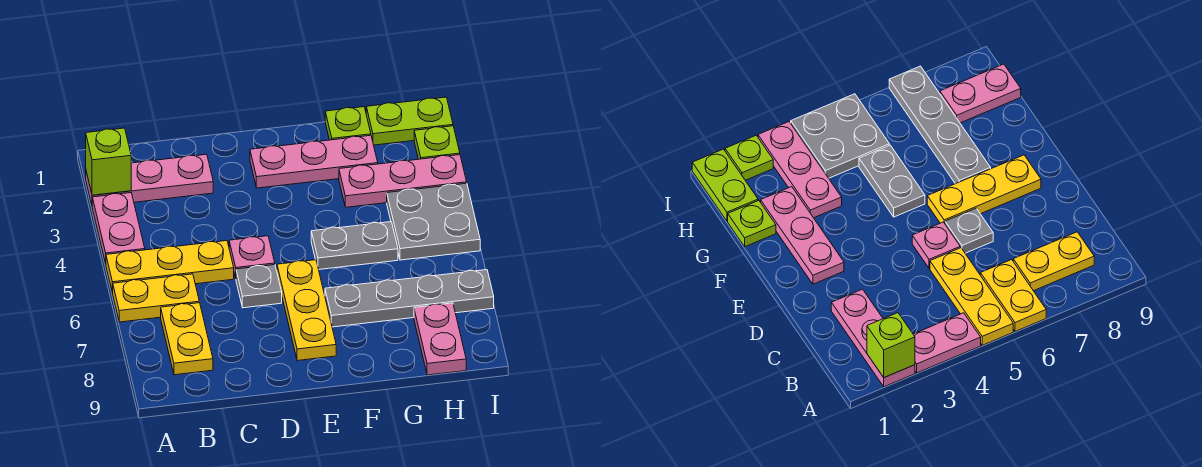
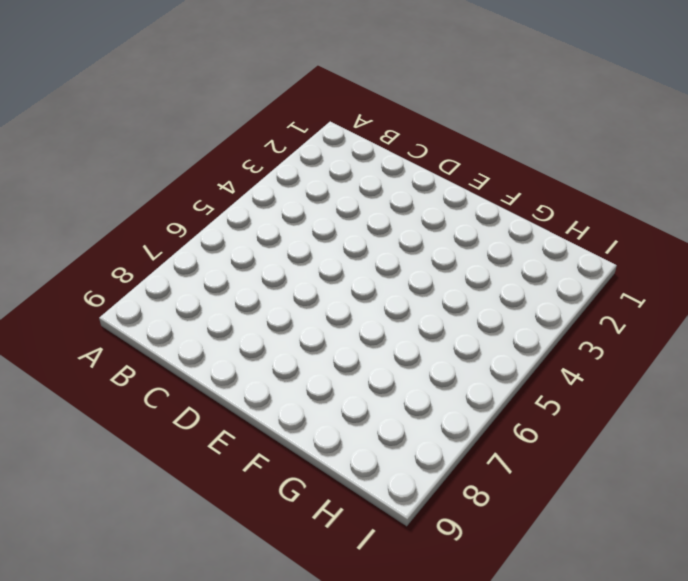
none -> pink 1x3 plate [86,154,213,205]
none -> pink 1x2 plate [92,193,145,264]
none -> yellow 1x3 plate [106,241,234,293]

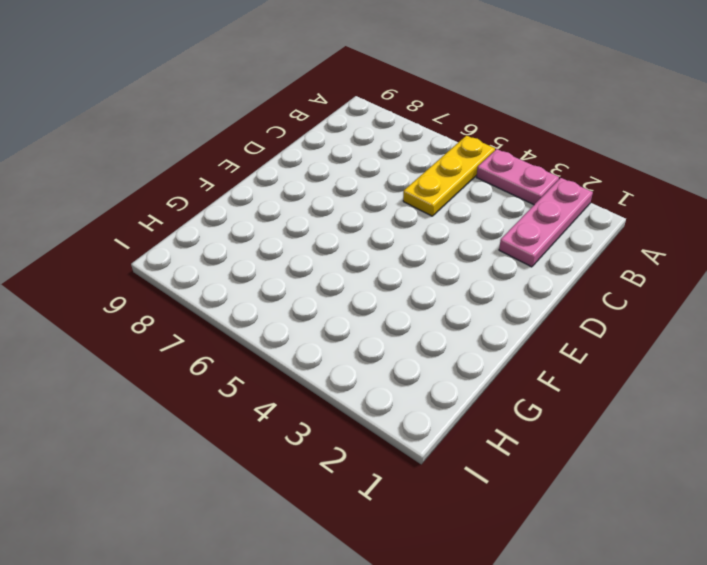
none -> yellow 1x2 plate [113,274,199,322]
none -> yellow 1x2 plate [161,303,213,375]
none -> pink 1x1 plate [229,236,275,278]

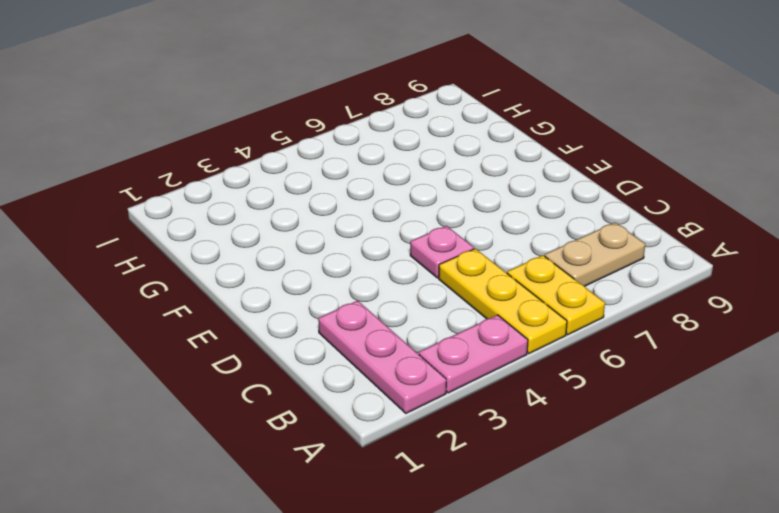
tan 1x2 plate [545,222,645,286] -> yellow 1x2 plate [161,303,213,375]
none -> grey 1x1 plate [236,265,282,308]
none -> pink 1x3 plate [250,135,378,188]
none -> yellow 1x3 plate [277,260,336,361]

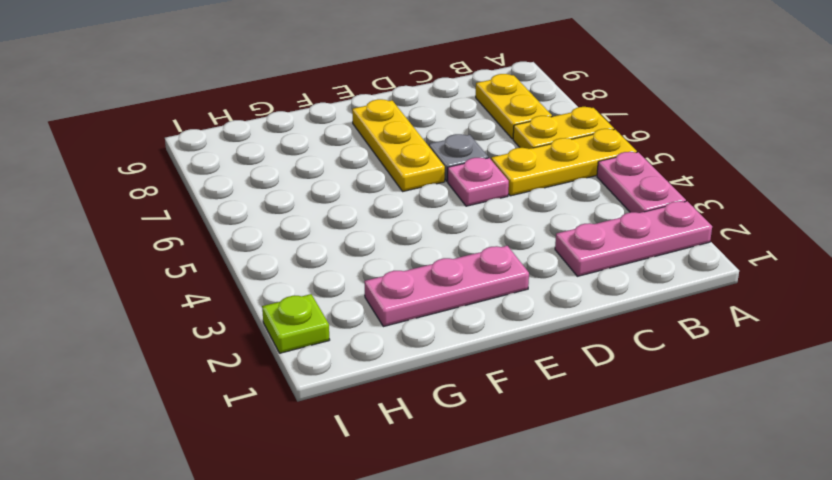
none -> grey 1x2 plate [311,222,398,269]
none -> grey 1x4 plate [325,270,494,327]
none -> lime 1x1 plate [325,107,371,140]

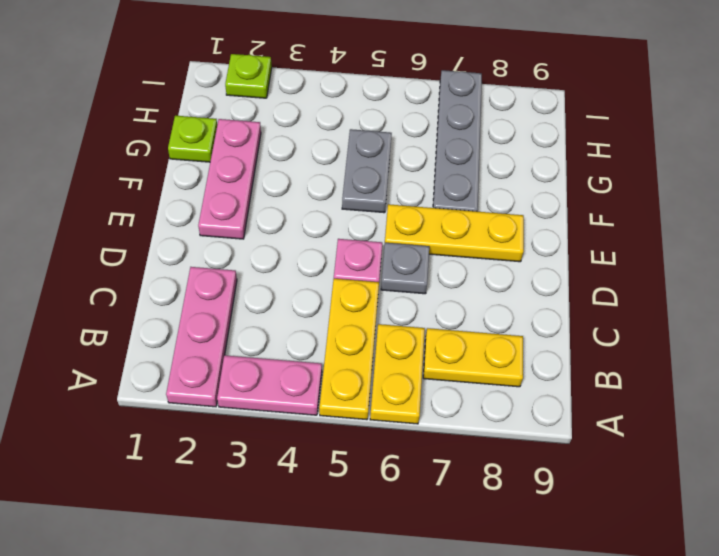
none -> pink 1x3 plate [339,155,467,207]
none -> lime 1x2 plate [366,97,453,145]
none -> grey 2x2 plate [387,183,480,260]

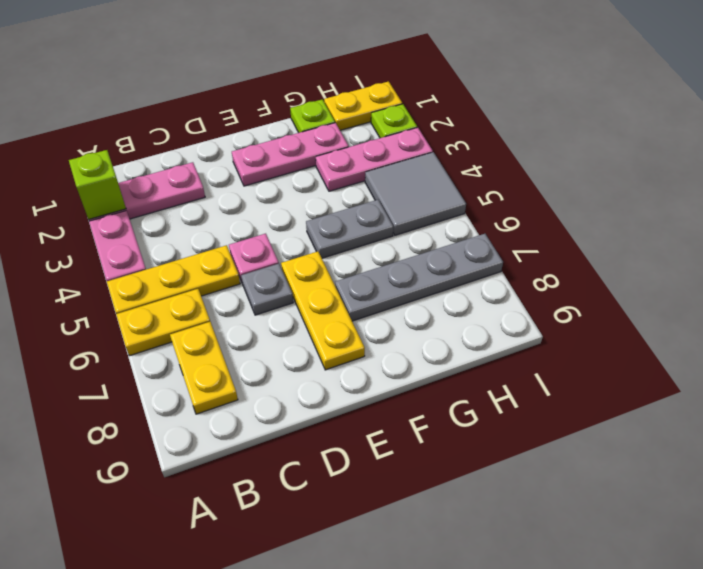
yellow 1x2 plate [324,81,402,130] -> lime 1x2 plate [366,97,453,145]
grey 2x2 tile [365,152,466,235] -> grey 2x2 plate [387,183,480,260]
none -> pink 1x2 plate [414,303,466,375]

